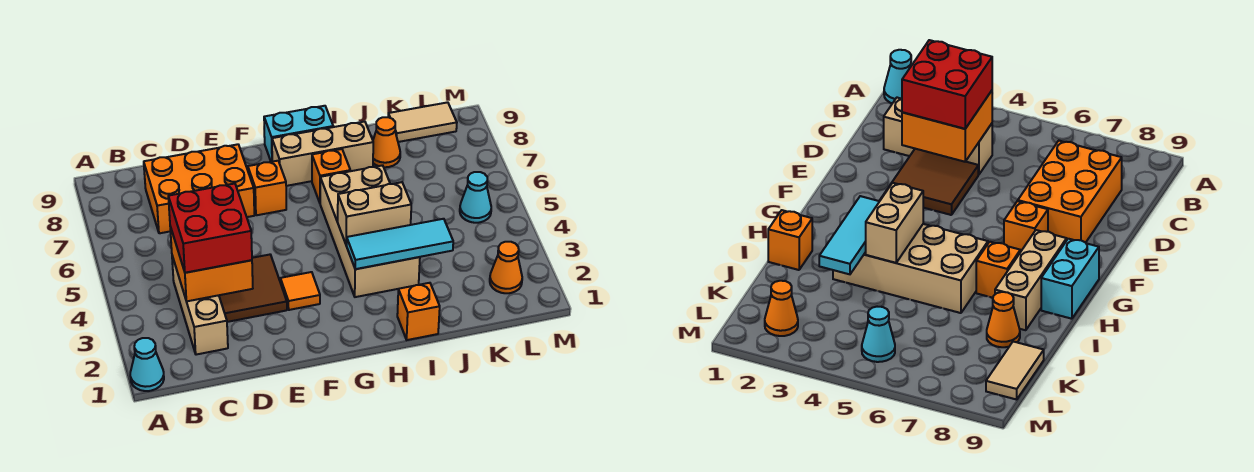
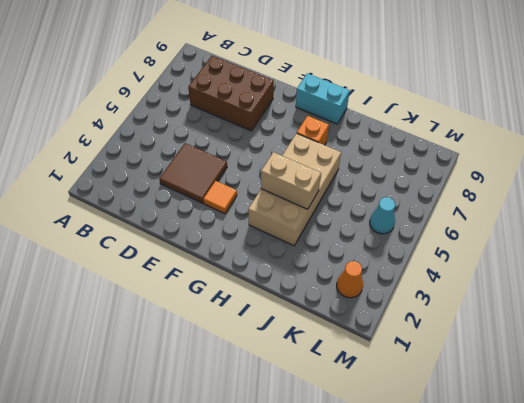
brown 2x3 brick [188,56,274,131] -> orange 2x3 brick [144,144,254,233]
none -> cyan 1x1 cone [130,338,164,391]
none -> tan 1x3 brick [172,256,228,355]
none -> orange 1x1 brick [248,161,286,215]

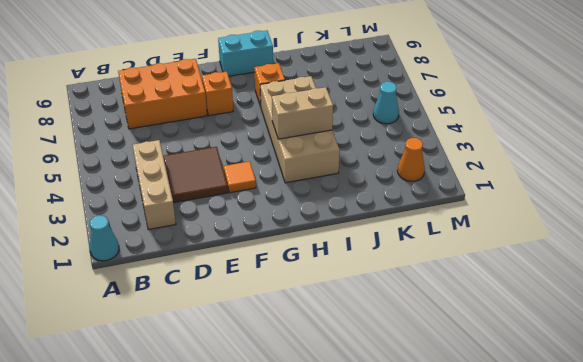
none -> tan 1x3 brick [272,122,373,186]
none -> orange 1x1 brick [397,283,440,340]
none -> orange 1x1 cone [373,117,400,167]

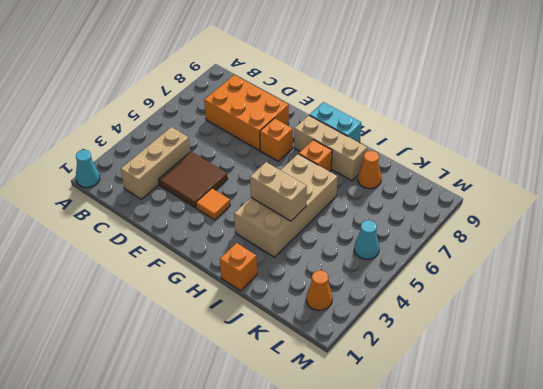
none -> tan 1x2 tile [388,102,457,142]
none -> orange 2x2 brick [170,227,253,302]
none -> cyan 1x3 tile [347,219,453,269]

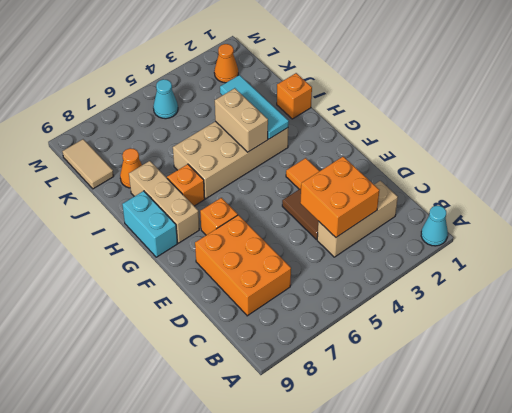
none -> red 2x2 brick [168,184,252,273]

